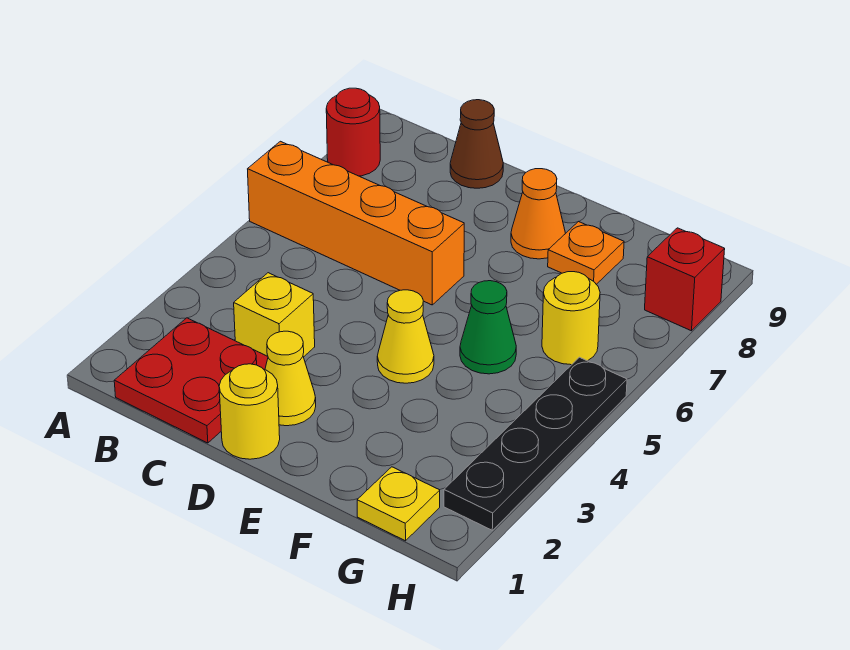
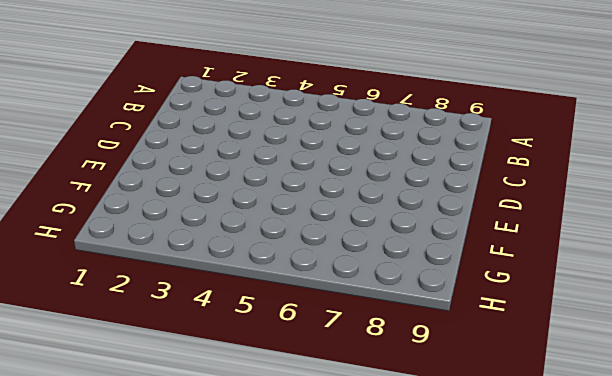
none -> orange 1x4 brick [248,141,464,305]
none -> red 1x1 round brick [326,88,380,176]
none -> red 2x2 plate [114,318,268,443]

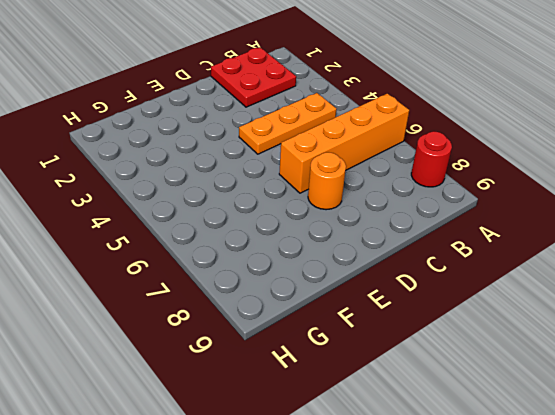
orange 1x3 plate [239,93,336,154] -> none
orange 1x1 round brick [308,152,346,210] -> none
none -> yellow 1x1 brick [234,273,315,357]
none -> brown 1x1 cone [450,100,503,188]
none -> yellow 1x1 round brick [219,364,280,459]

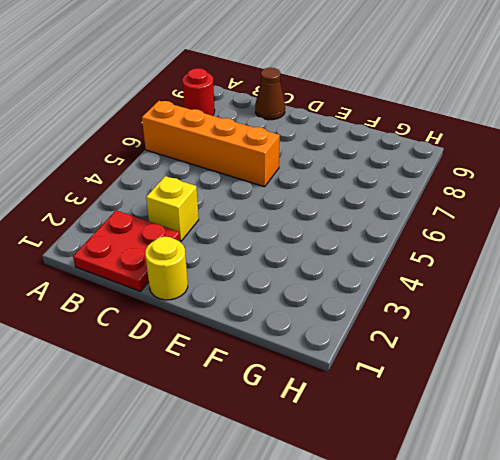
none -> yellow 1x1 cone [265,331,316,426]
none -> yellow 1x1 cone [377,290,434,383]
none -> orange 1x1 cone [511,169,565,259]

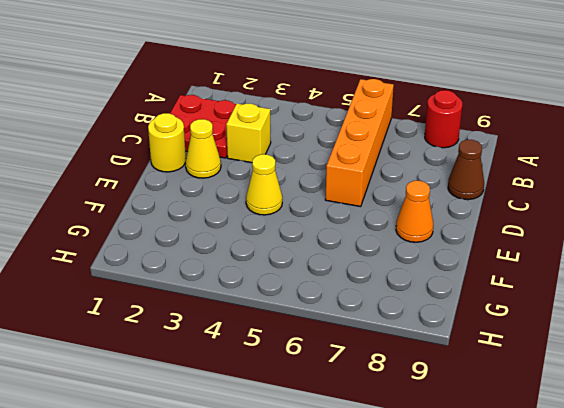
none -> green 1x1 cone [460,281,516,374]
none -> orange 1x1 plate [548,221,624,284]
none -> yellow 1x1 plate [357,467,440,541]

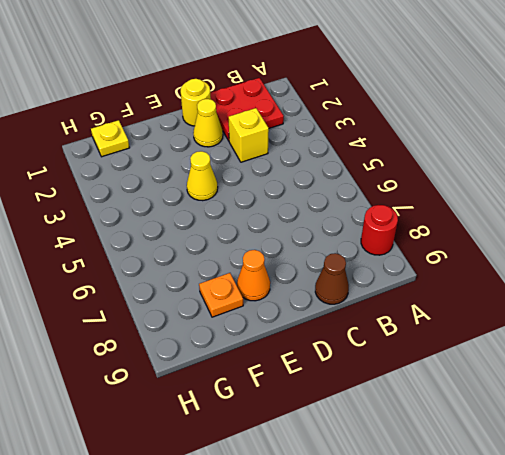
none -> orange 1x4 brick [248,141,464,305]
none -> green 1x1 cone [460,281,516,374]
none -> yellow 1x1 round brick [542,272,600,365]

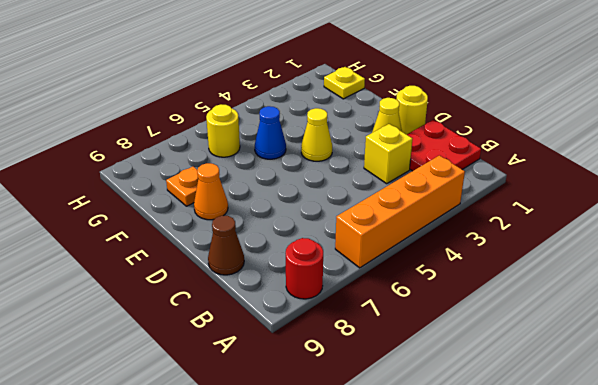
orange 1x4 brick [335,155,465,268] -> orange 1x4 brick turned to [248,141,464,305]
blue 1x1 cone [255,106,286,159] -> green 1x1 cone [460,281,516,374]
none -> black 1x4 plate [444,357,627,530]
none -> red 1x1 brick [645,228,725,331]

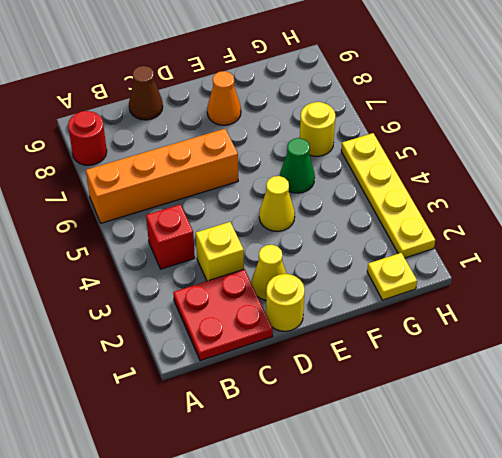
red 1x1 brick [146,204,195,269] -> red 1x1 brick moved to [645,228,725,331]
yellow 1x4 plate [341,133,435,258] -> black 1x4 plate [444,357,627,530]
none -> orange 1x1 plate [548,221,624,284]

